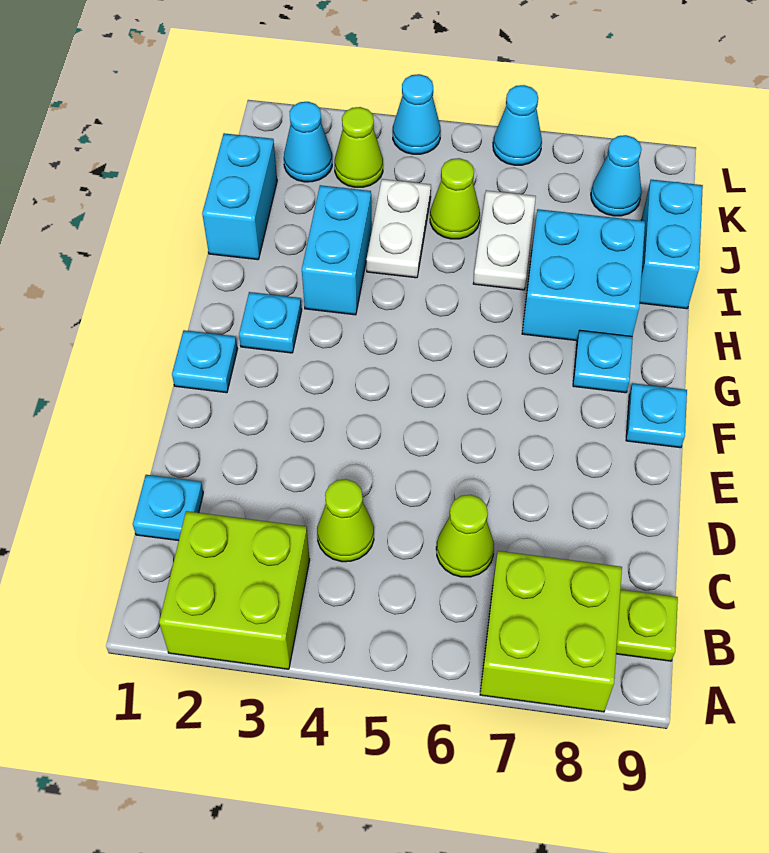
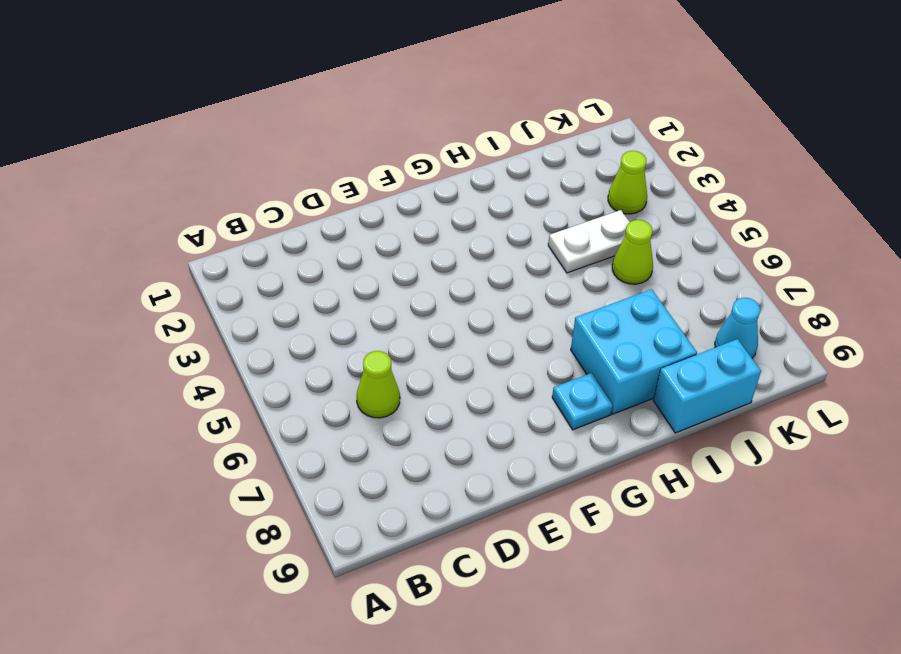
none -> lime 2x2 brick [159,511,310,669]
none -> lime 2x2 brick [480,551,622,712]
none -> lime 1x1 plate [616,590,678,661]

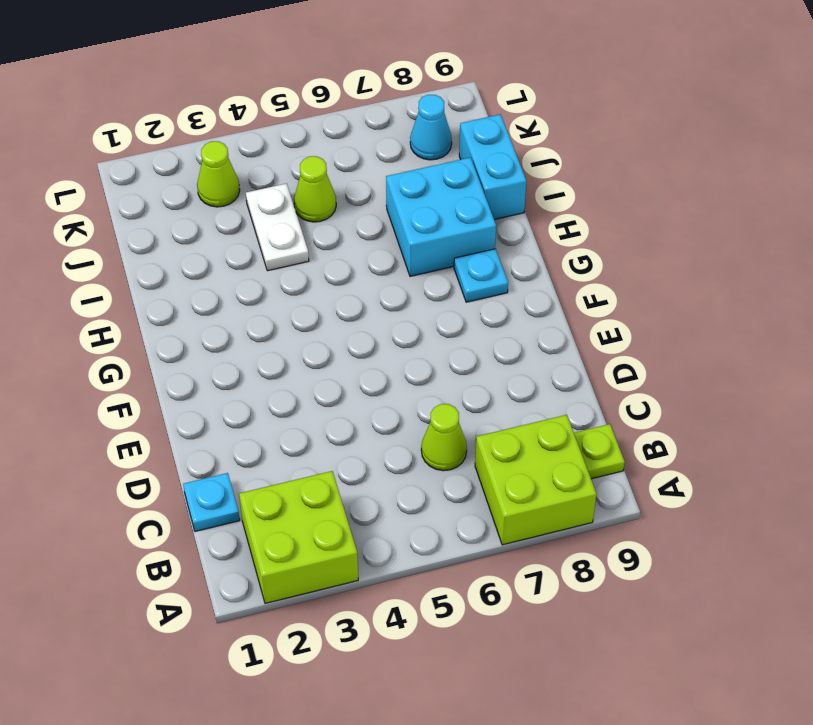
none -> lime 1x1 cone [317,479,374,562]
none -> cyan 1x1 plate [172,330,237,393]
none -> cyan 1x1 plate [626,383,687,448]

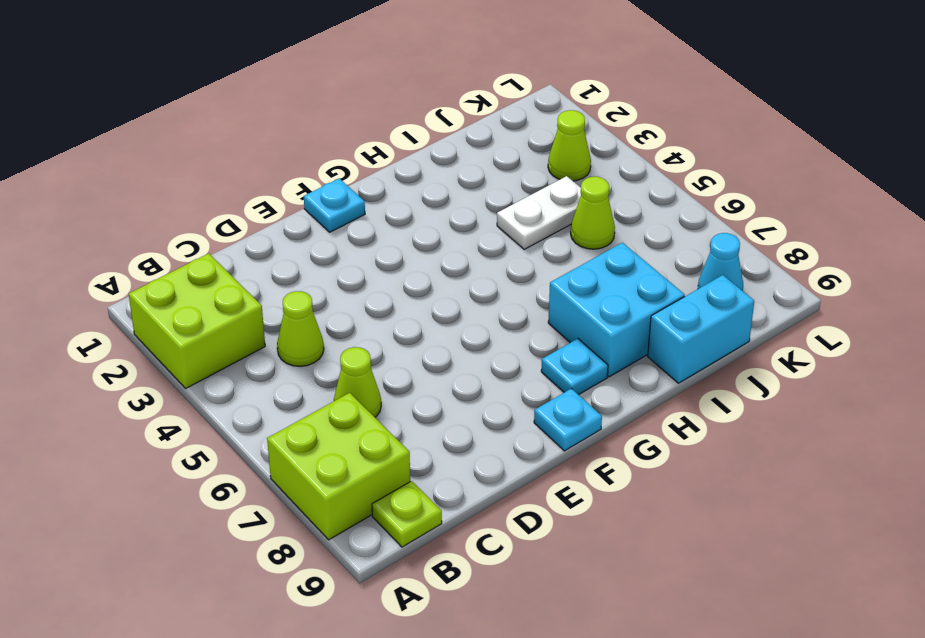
none -> cyan 1x1 plate [133,475,203,541]
none -> cyan 1x1 plate [239,292,302,353]
none -> cyan 1x2 brick [302,185,372,315]

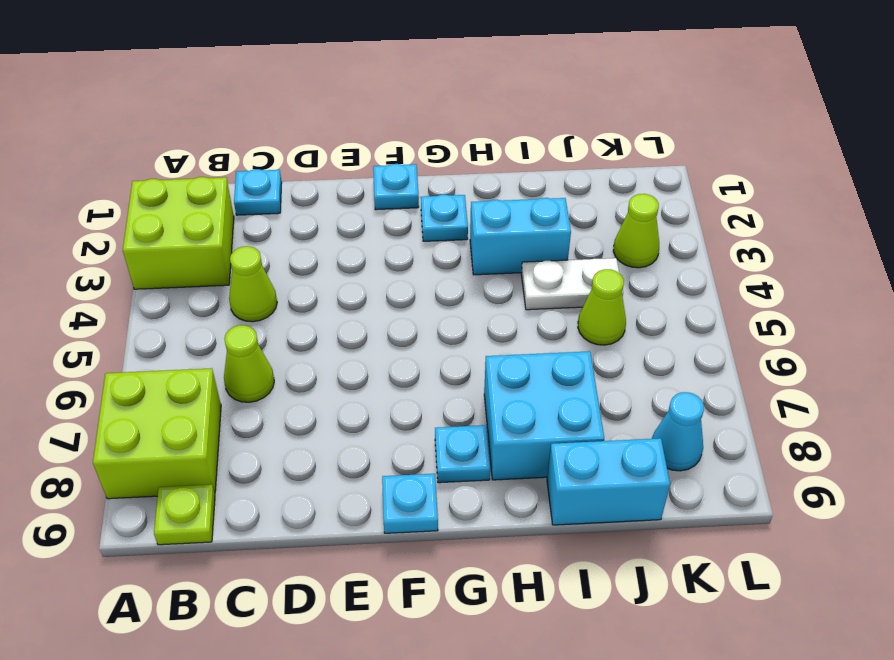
none -> cyan 1x2 brick [202,133,277,260]
none -> white 1x2 plate [473,190,536,290]
none -> cyan 1x1 cone [284,102,332,182]

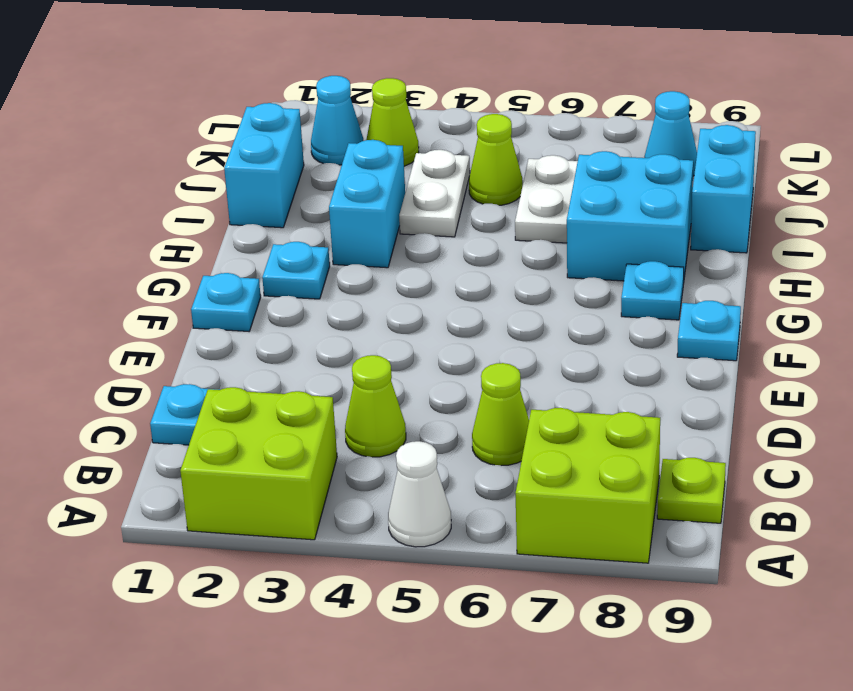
white 1x1 cone [388,441,451,547] -> none
none -> cyan 1x1 cone [393,74,441,154]
none -> cyan 1x1 cone [493,85,542,165]

